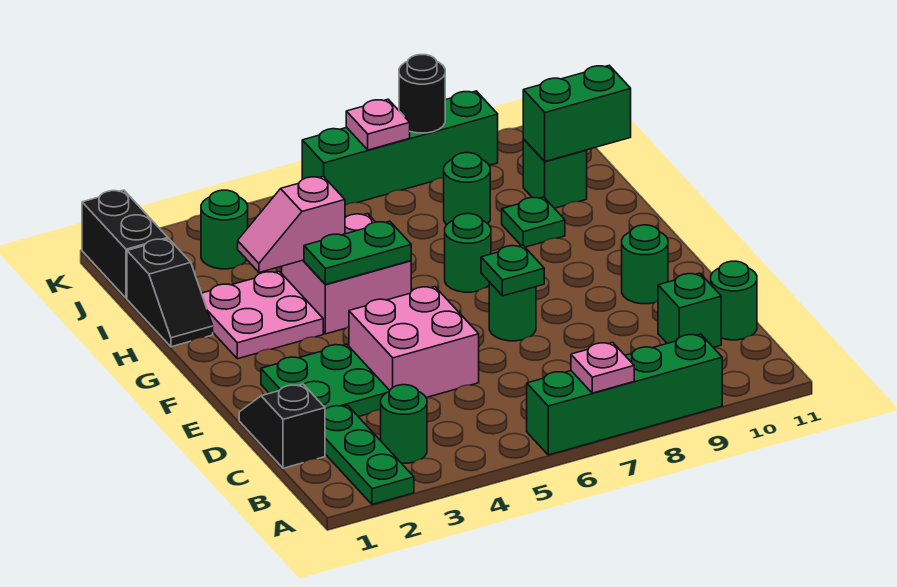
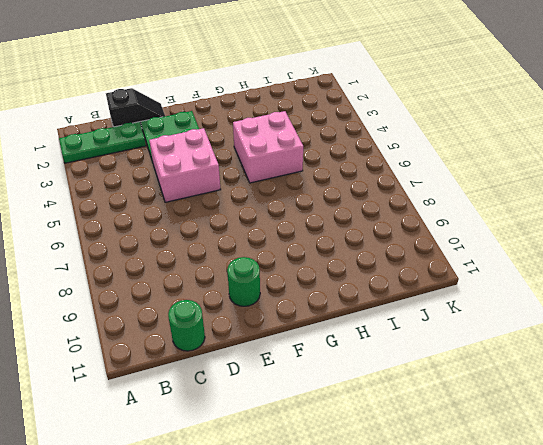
none -> green 1x4 brick [527,334,722,455]
none -> green 1x1 round brick [381,385,427,463]
none -> green 1x1 brick [658,273,721,347]

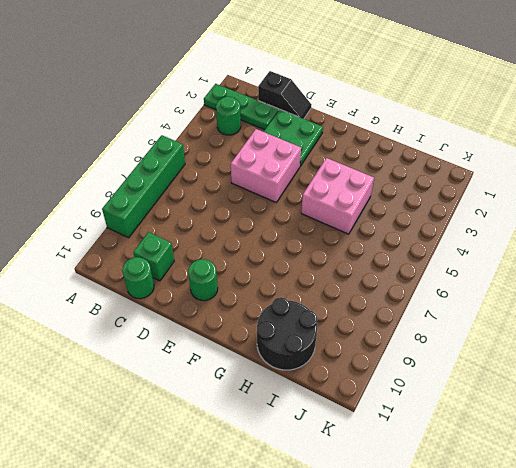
black 2x2 round brick [257,297,317,370] -> green 1x1 brick [523,139,587,208]
none -> green 1x1 round brick [489,282,536,341]
none -> pink 2x2 plate [202,271,323,359]
none -> green 1x1 round brick [445,214,491,292]

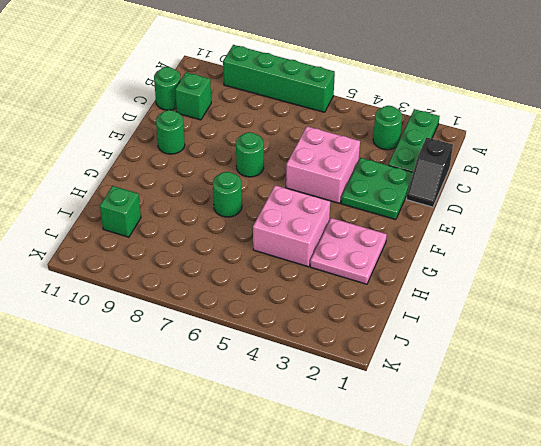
none -> black 1x2 slope [127,239,213,347]
none -> green 1x1 plate [502,197,565,247]
none -> green 1x1 round brick [444,153,490,225]

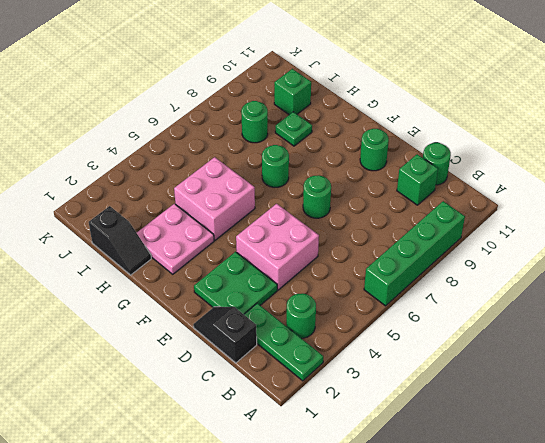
none -> black 1x2 brick [82,190,168,298]
none -> green 1x1 round brick [201,190,248,269]
none -> green 1x4 brick [302,91,498,205]

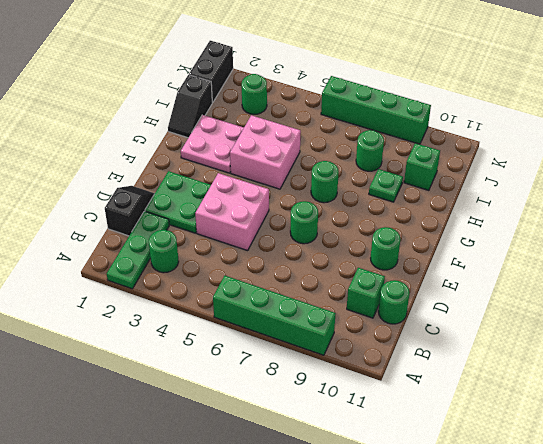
none -> pink 1x1 plate [571,342,634,393]
none -> green 1x1 plate [481,245,544,296]
none -> green 1x2 plate [304,221,411,284]

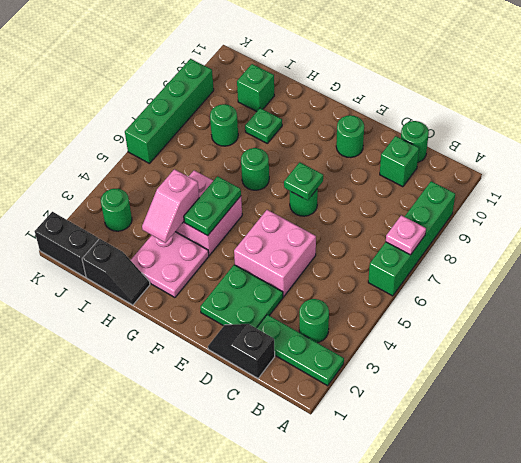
none -> green 1x2 brick [523,65,631,161]
none -> pink 1x1 plate [346,99,410,150]
none -> black 1x1 round brick [399,55,445,133]

